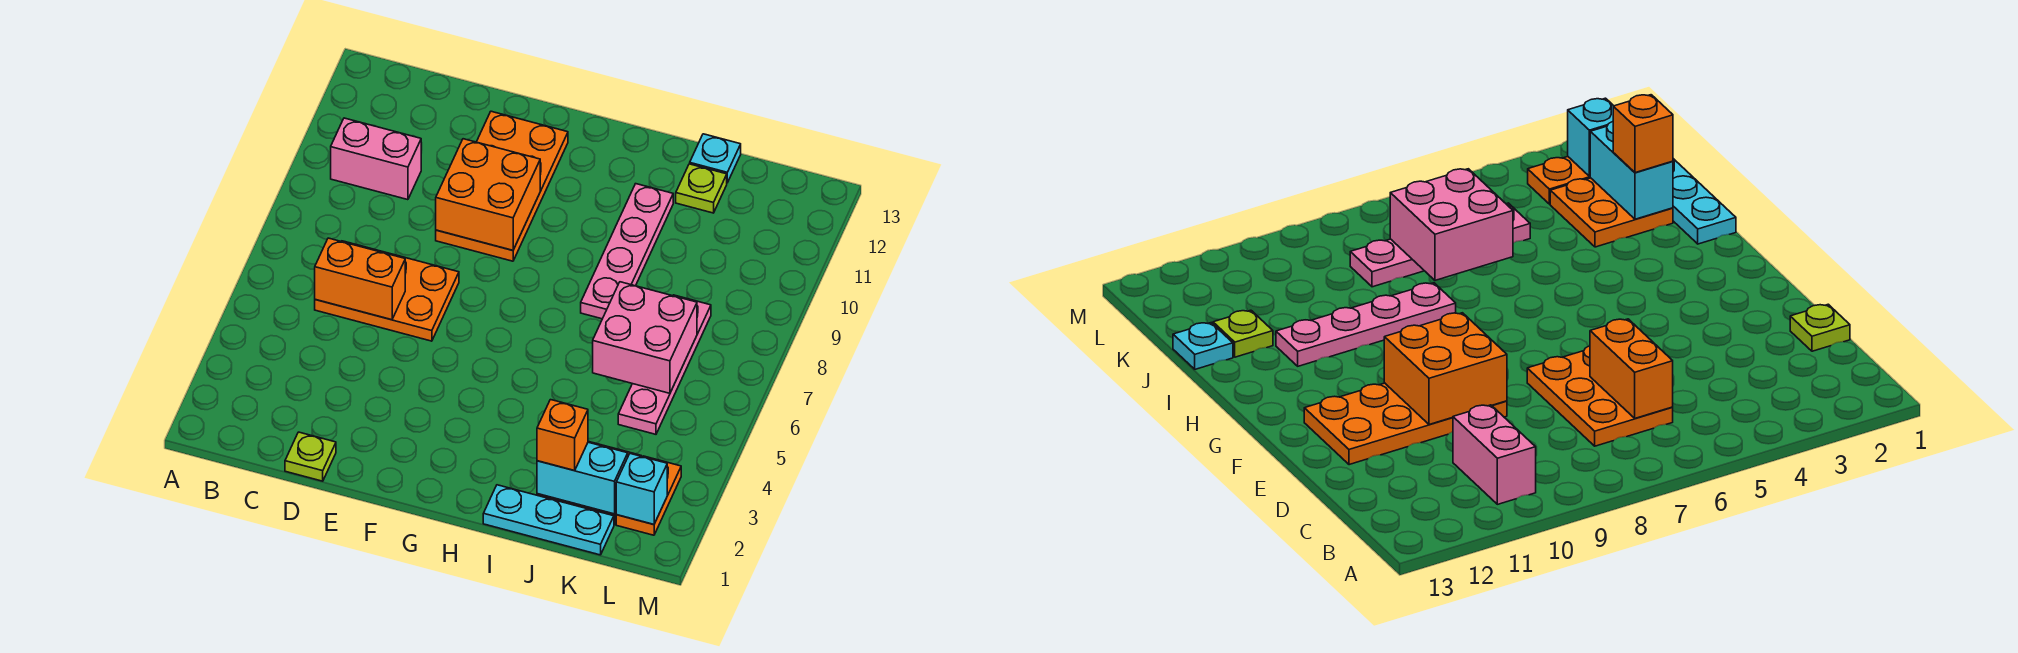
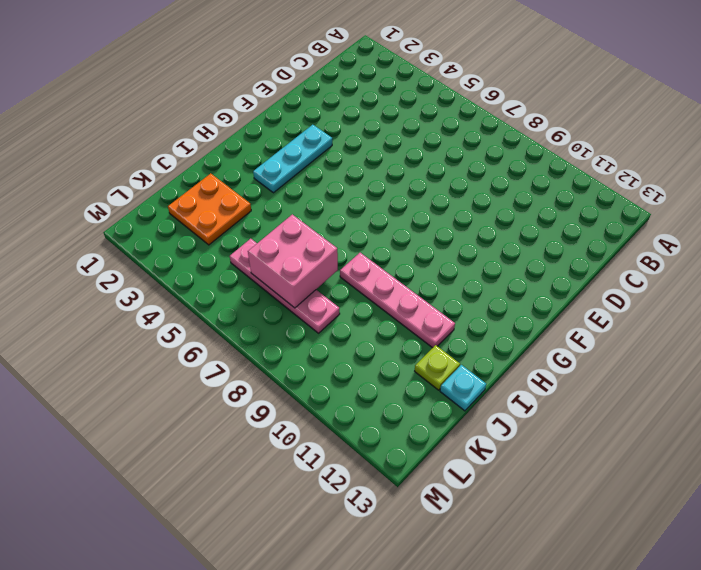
cyan 1x3 plate [253,125,332,193] -> cyan 1x3 plate moved to [483,485,614,555]
none -> pink 1x2 brick [331,118,421,200]
none -> orange 2x3 plate [315,241,459,341]
none -> lime 1x1 plate [285,432,336,481]

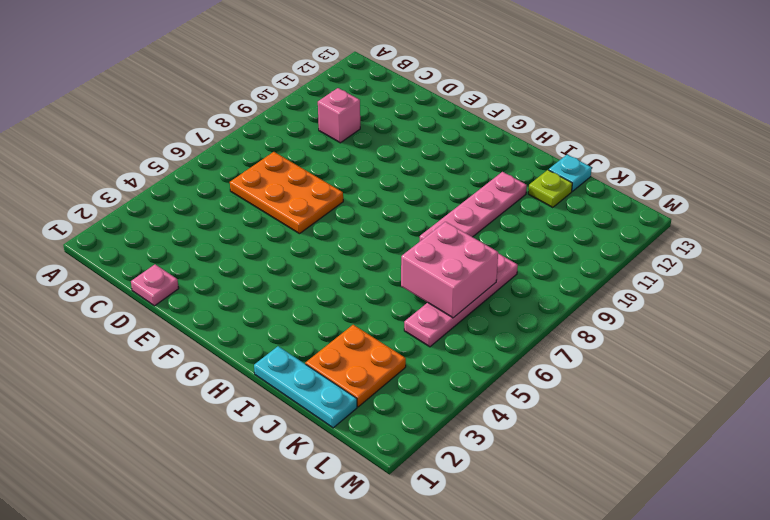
pink 1x1 brick [318,88,360,143] -> pink 1x2 brick [331,118,421,200]
pink 1x1 plate [131,265,179,306] -> lime 1x1 plate [285,432,336,481]
none -> orange 2x4 plate [436,111,568,261]
none -> orange 1x2 plate [616,456,681,535]
none -> orange 1x2 brick [315,238,405,320]

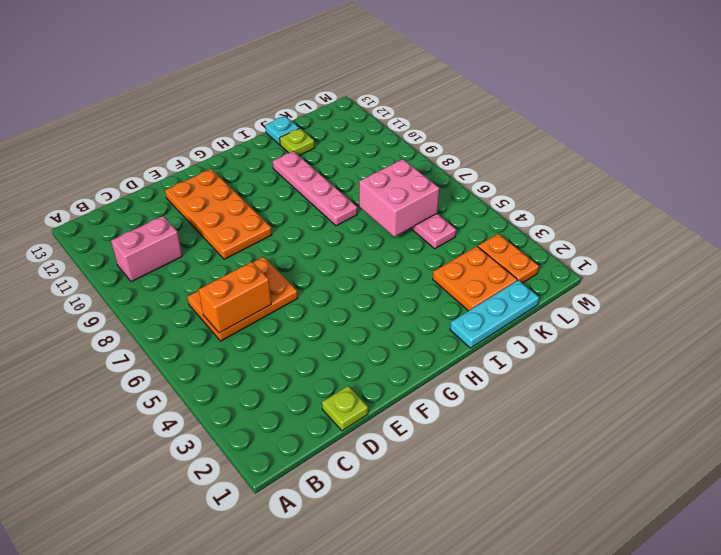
none -> orange 2x2 brick [436,139,540,250]
none -> cyan 1x2 brick [537,442,628,514]
none -> cyan 1x1 brick [616,454,667,524]

